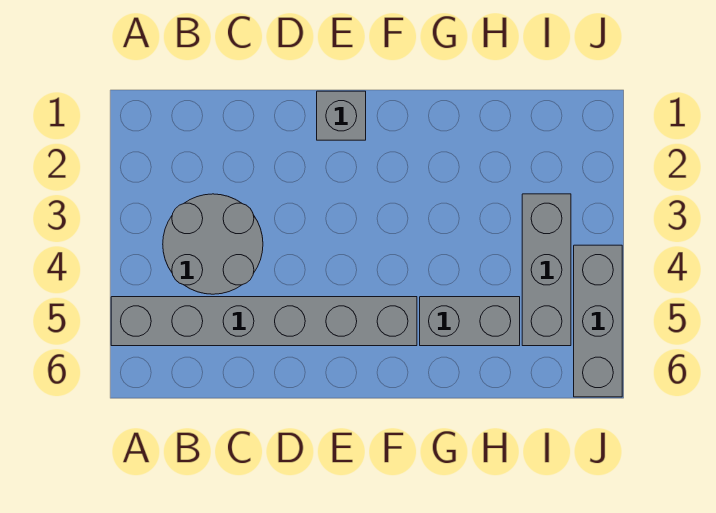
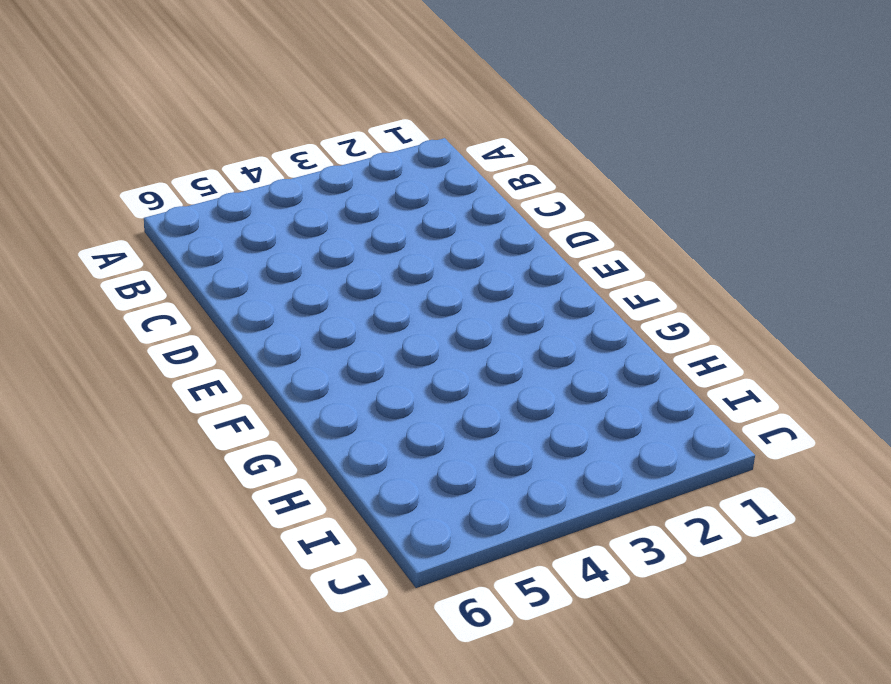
none -> grey 1x6 brick [111,297,417,346]
none -> grey 2x2 round brick [163,194,263,294]

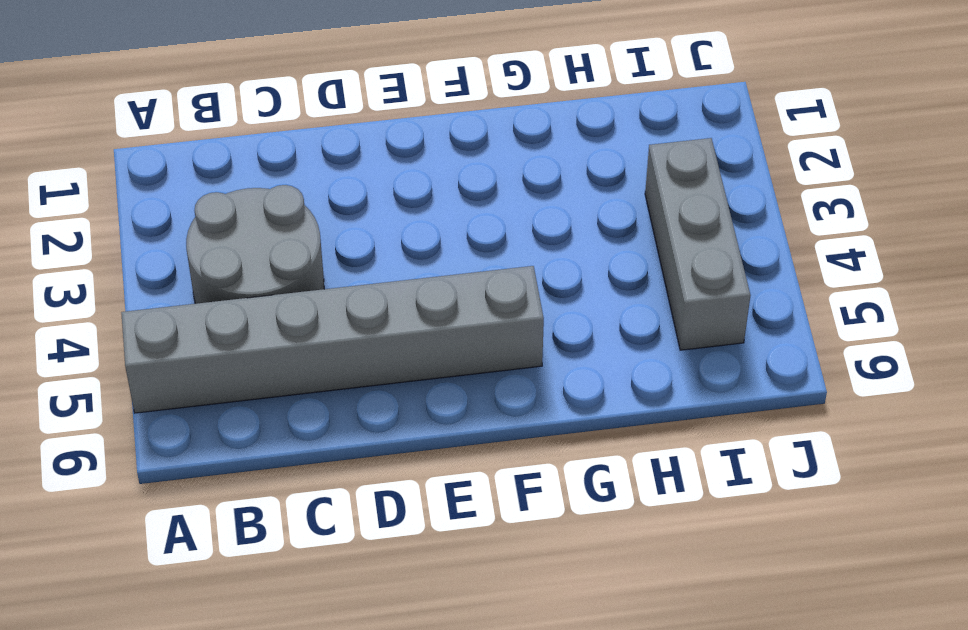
none -> grey 1x1 brick [317,91,366,140]
none -> grey 1x2 brick [420,297,520,346]

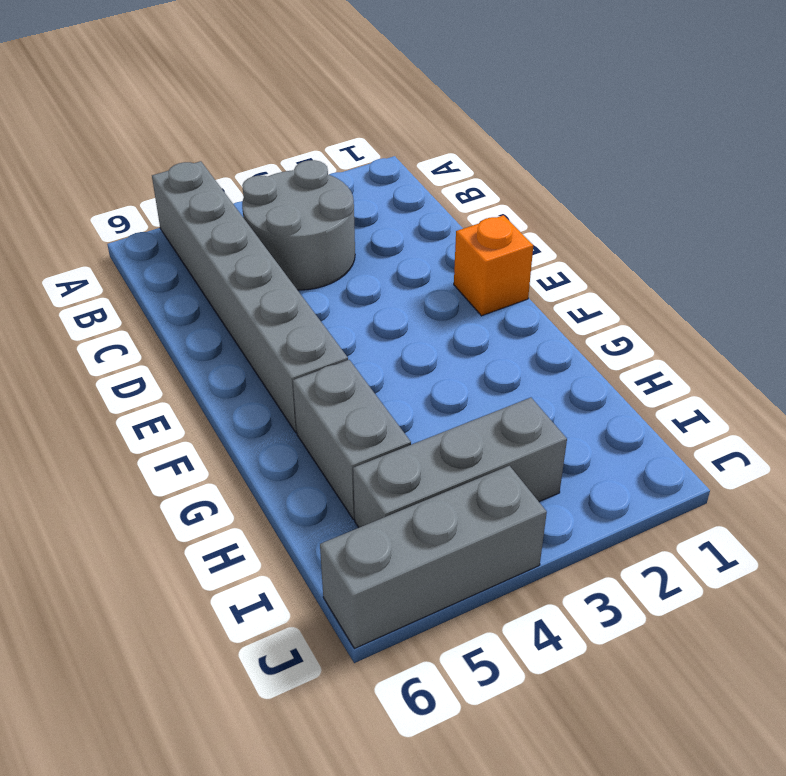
orange 1x1 brick [454,215,533,316] -> grey 1x1 brick [317,91,366,140]

